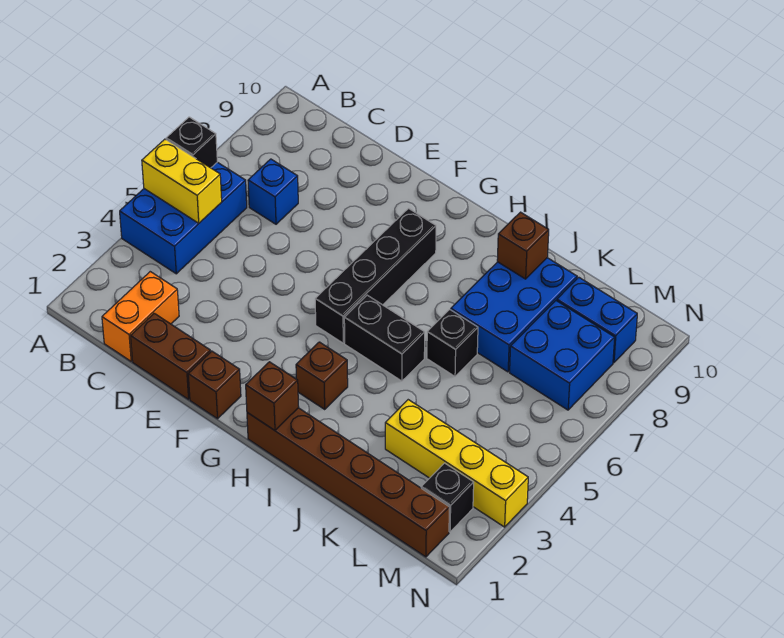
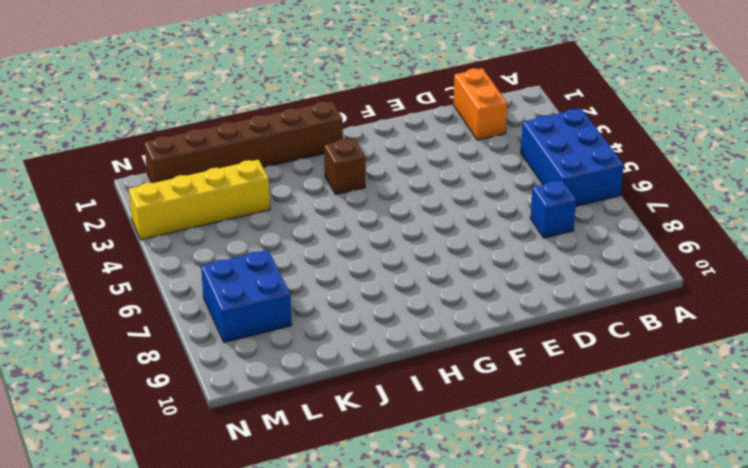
none -> brown 1x2 brick [131,313,211,399]
none -> brown 1x1 brick [188,351,241,419]
none -> black 1x4 brick [315,208,436,343]

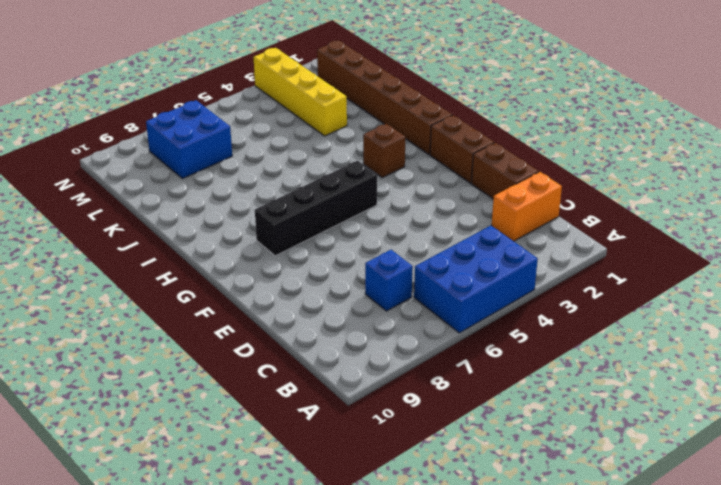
brown 1x2 brick [430,115,494,183] -> brown 1x1 brick [188,351,241,419]
none -> black 1x2 brick [344,295,425,381]
none -> black 1x1 brick [427,310,478,376]
none -> blue 2x3 brick [451,258,577,372]

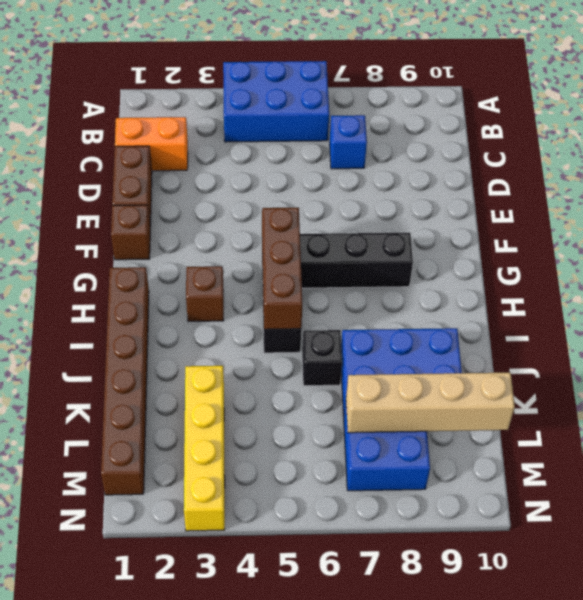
brown 1x3 brick [262,208,302,329] -> none
tan 1x4 brick [346,373,515,433] -> none
none -> blue 1x2 brick [557,277,637,363]
none -> black 1x1 brick [421,463,474,532]
none -> yellow 1x2 brick [142,139,222,223]

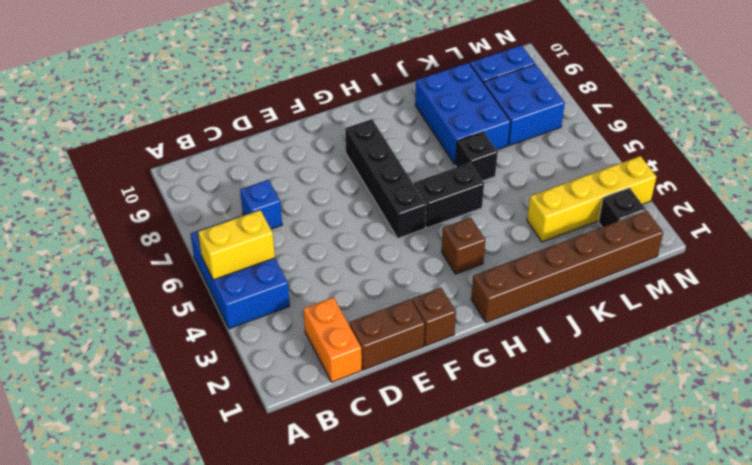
none -> black 1x1 brick [166,117,217,168]
none -> brown 1x1 brick [246,362,299,430]
none -> brown 1x1 brick [497,212,549,279]

